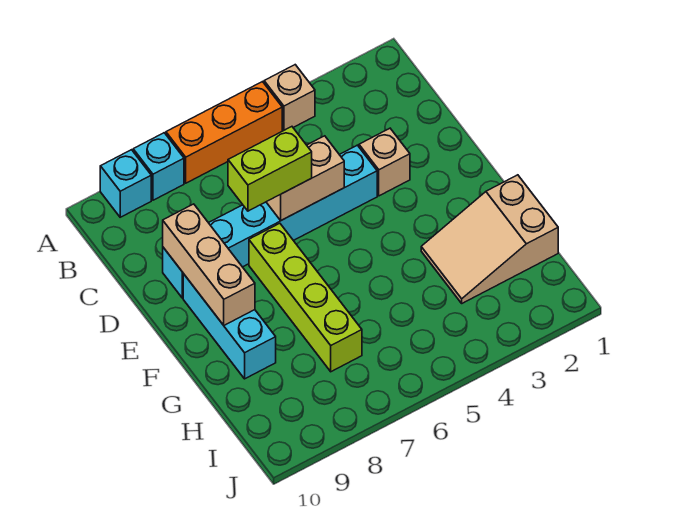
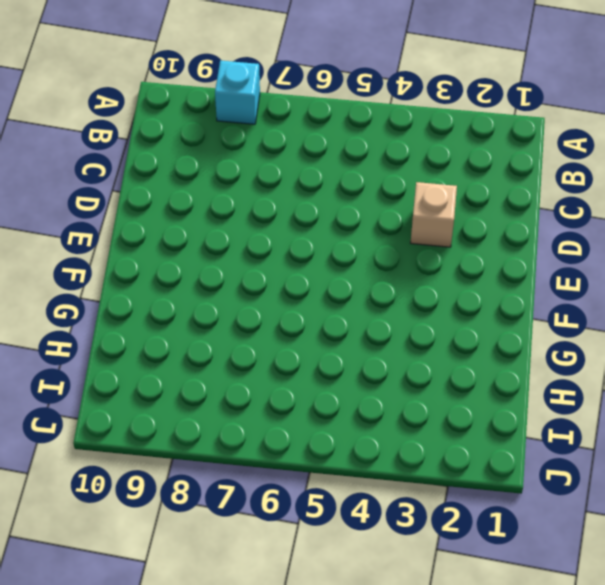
none -> tan 1x1 brick [264,65,315,131]
none -> orange 1x3 brick [166,82,282,183]
none -> cyan 1x1 brick [100,150,151,217]

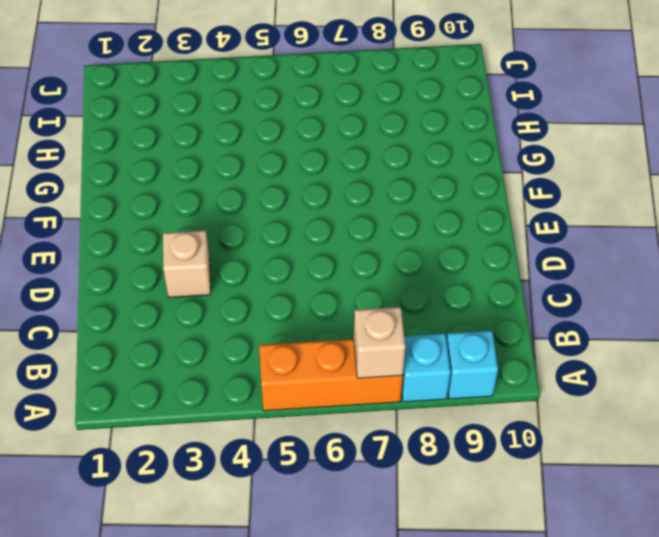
tan 1x1 brick [354,307,405,378] -> tan 1x1 brick moved to [264,65,315,131]
none -> cyan 1x6 brick [163,145,377,298]
none -> lime 1x4 brick [249,223,362,372]
none -> cyan 1x3 brick [183,274,276,379]

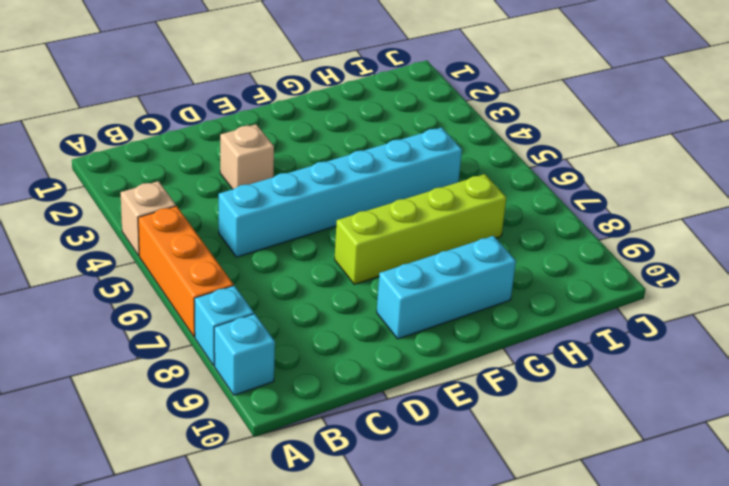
cyan 1x6 brick [219,127,462,257] -> cyan 1x6 brick turned to [163,145,377,298]
none -> tan 2x3 slope [421,175,558,303]
none -> tan 1x2 brick [267,136,344,220]
none -> tan 1x3 brick [163,204,255,325]

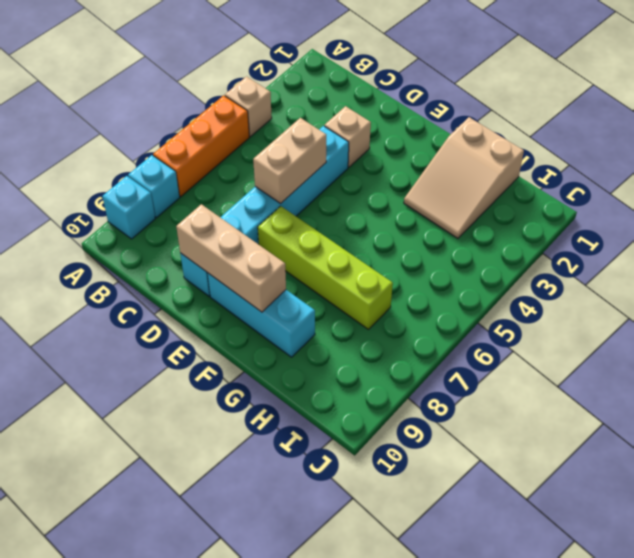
none -> lime 1x2 brick [228,127,312,211]

